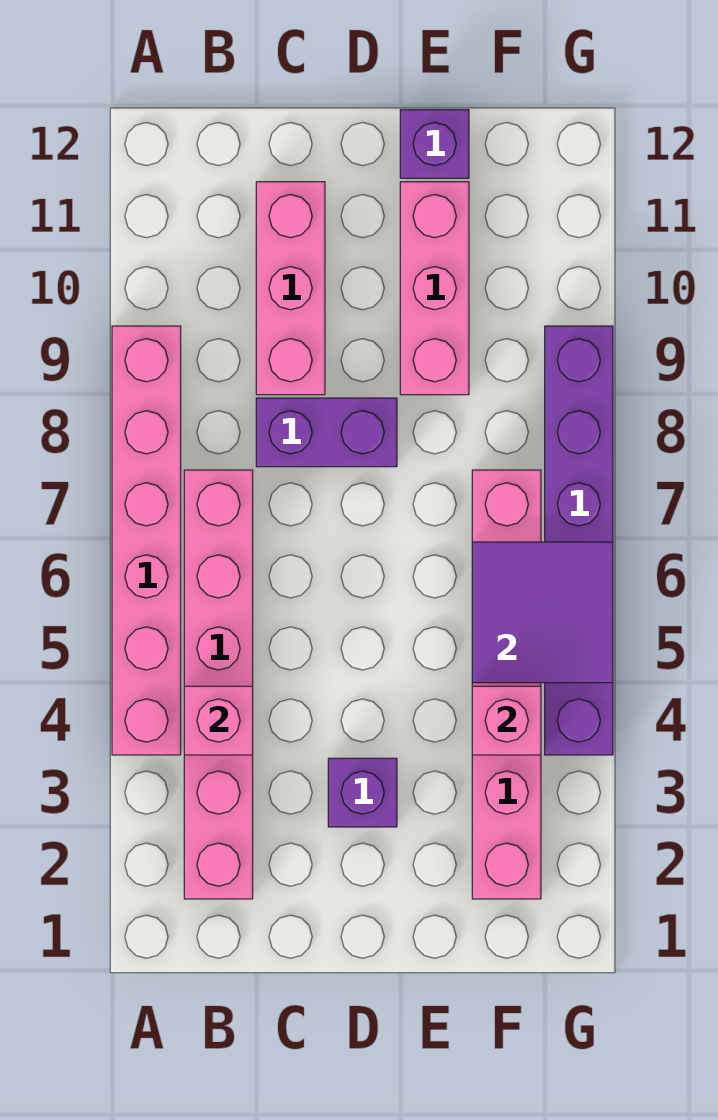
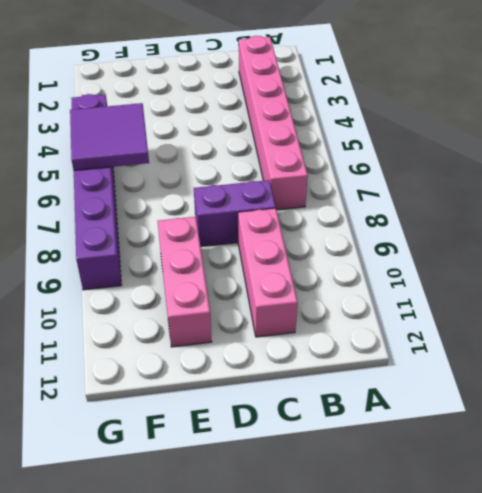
none -> pink 1x6 brick [112,326,181,755]
none -> purple 1x1 brick [328,758,397,827]
none -> purple 1x1 brick [400,110,469,178]

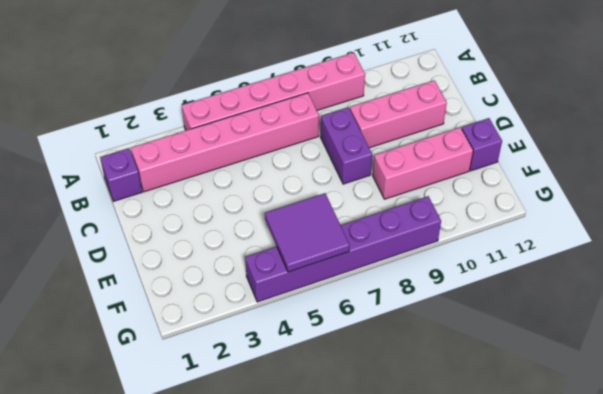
purple 1x1 brick [100,148,142,201] -> purple 1x1 brick moved to [328,758,397,827]
none -> pink 1x6 brick [472,470,541,899]
none -> pink 1x1 brick [184,686,253,755]
none -> pink 1x1 brick [472,686,541,755]

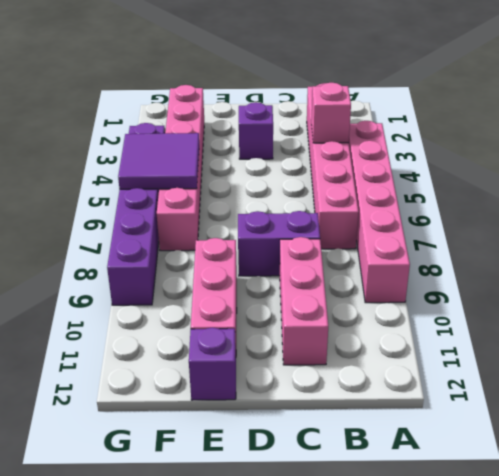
none -> pink 1x1 brick [472,686,541,755]

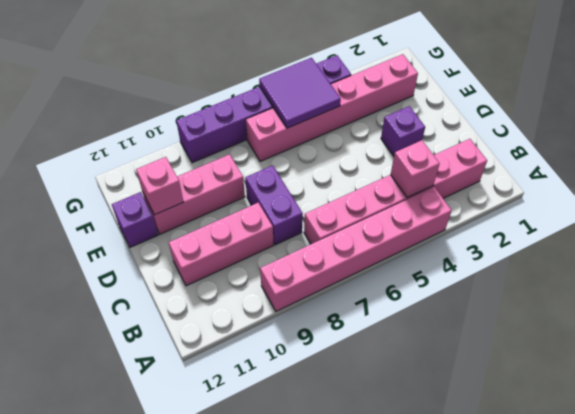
pink 1x1 brick [136,157,183,215] -> pink 1x1 brick moved to [472,686,541,755]

